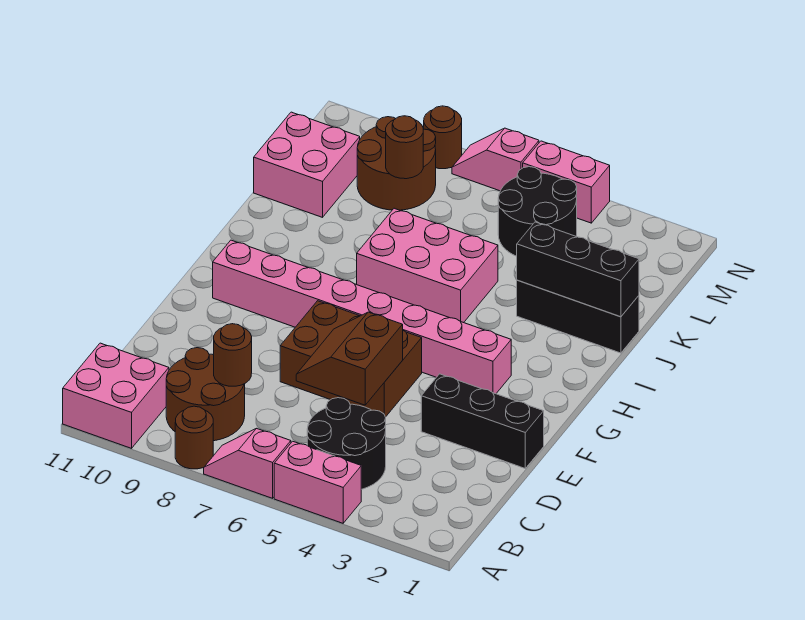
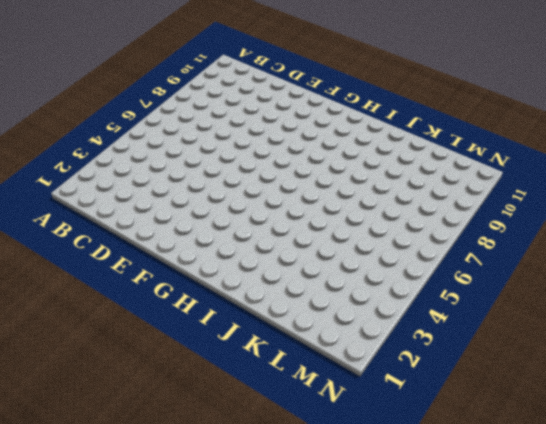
none -> pink 1x2 brick [274,441,361,523]
none -> pink 1x2 slope [204,428,291,498]
none -> brown 1x1 round brick [175,406,213,469]

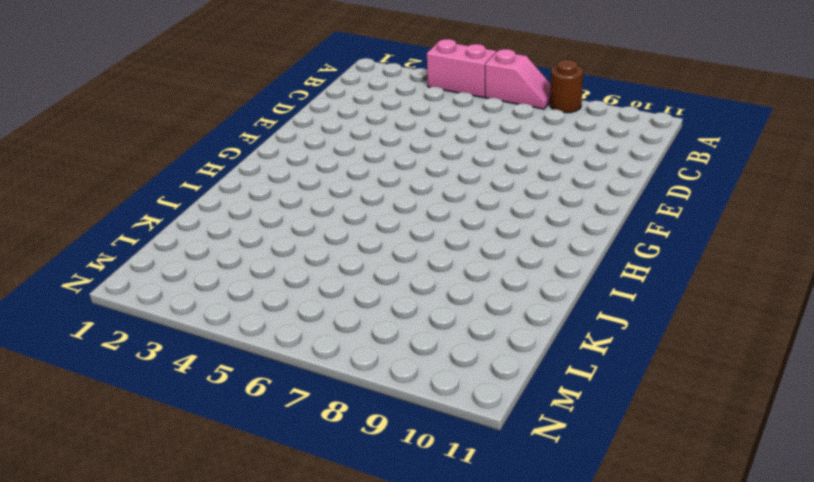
none -> pink 2x2 brick [63,343,169,448]
none -> black 2x2 round brick [307,398,386,489]
none -> brown 2x2 round brick [166,348,245,441]

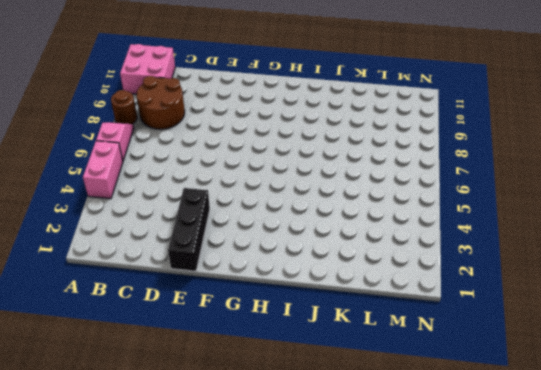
none -> black 2x2 round brick [307,398,386,489]
none -> brown 2x3 brick [280,301,422,417]
none -> pink 1x8 brick [213,240,511,394]

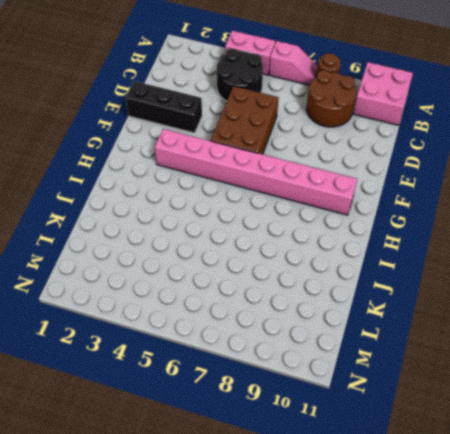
brown 2x3 brick [211,86,279,154] -> brown 2x3 brick turned to [280,301,422,417]
none -> pink 2x3 brick [357,208,498,323]
none -> black 1x3 brick [517,280,639,353]
none -> pink 2x2 brick [254,112,360,217]

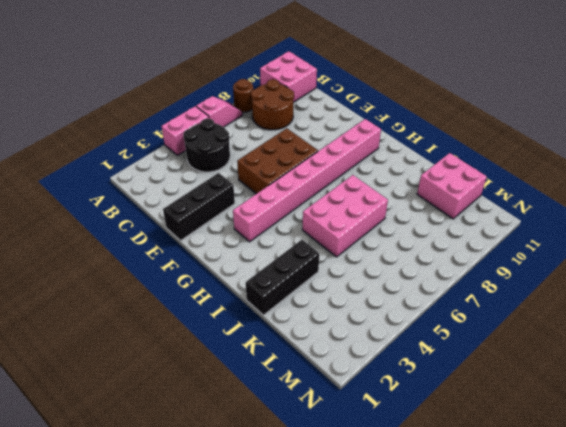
none -> black 2x2 round brick [498,167,577,256]
none -> brown 2x2 round brick [357,117,436,210]
none -> pink 1x2 brick [523,141,610,223]

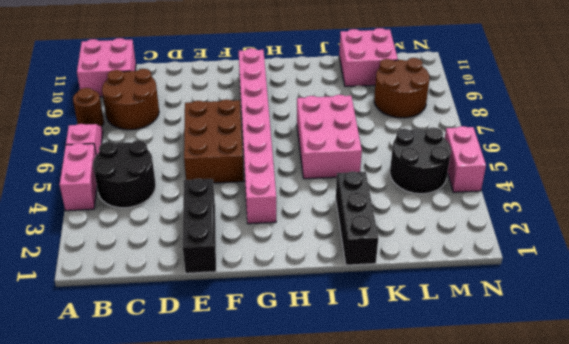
none -> pink 1x2 slope [452,128,539,191]
none -> brown 1x1 round brick [424,106,462,169]
none -> brown 1x1 round brick [214,324,252,386]

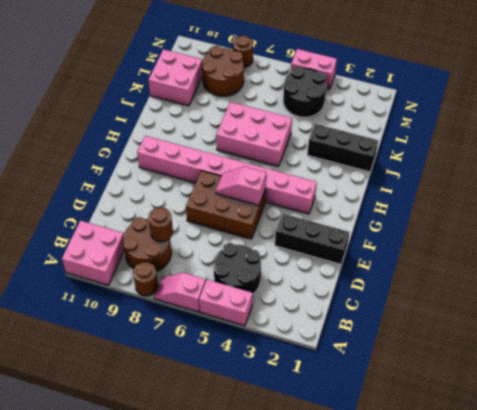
pink 1x2 slope [216,167,266,206] -> pink 1x2 slope moved to [452,128,539,191]
none -> brown 2x2 slope [296,312,403,405]
none -> black 1x3 brick [517,222,639,317]
none -> brown 1x1 round brick [386,116,423,179]

